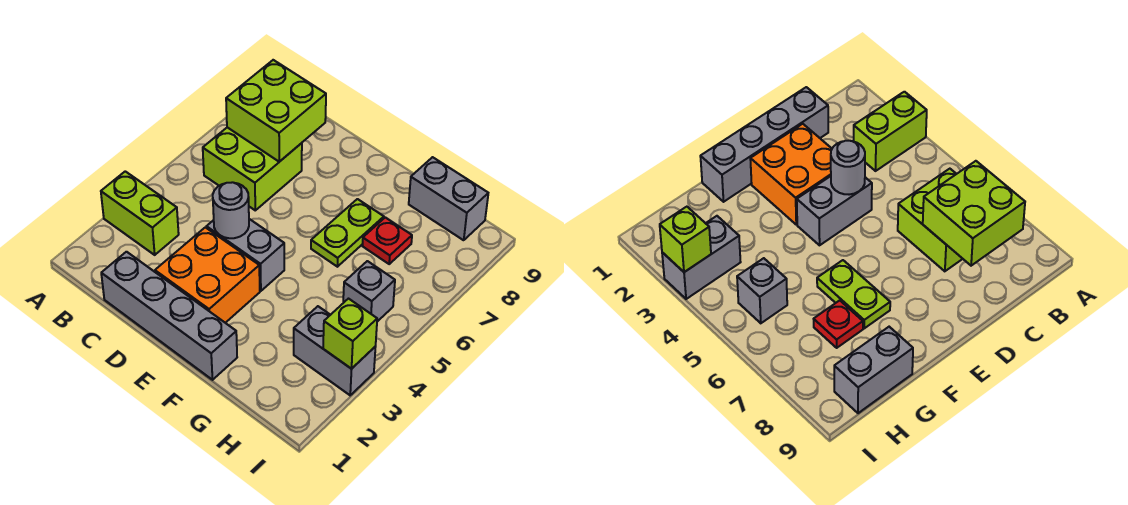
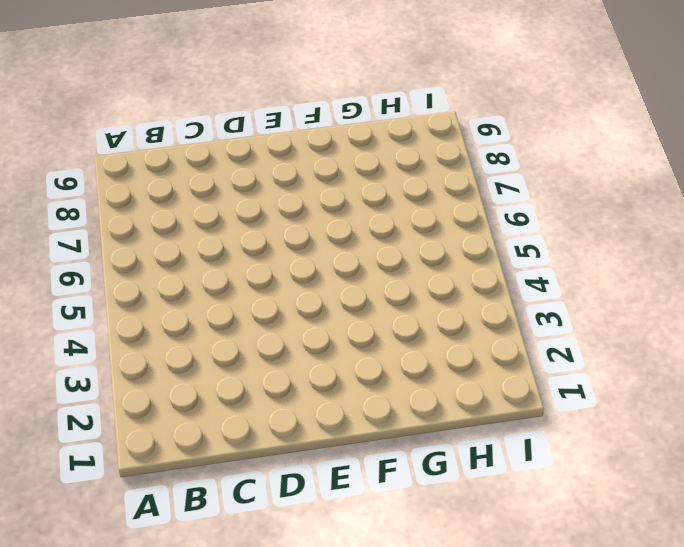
none -> lime 1x2 brick [101,171,179,255]
none -> lime 2x2 brick [203,127,302,210]
none -> grey 1x4 brick [101,252,237,380]

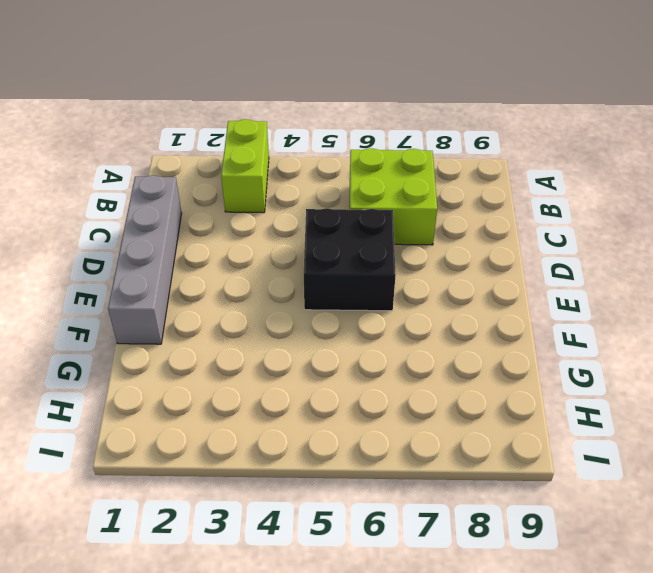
black 2x2 brick [304,208,396,311] -> none
none -> orange 2x2 brick [155,227,260,323]
none -> grey 1x2 brick [206,219,284,291]
none -> lime 1x2 plate [311,199,384,267]

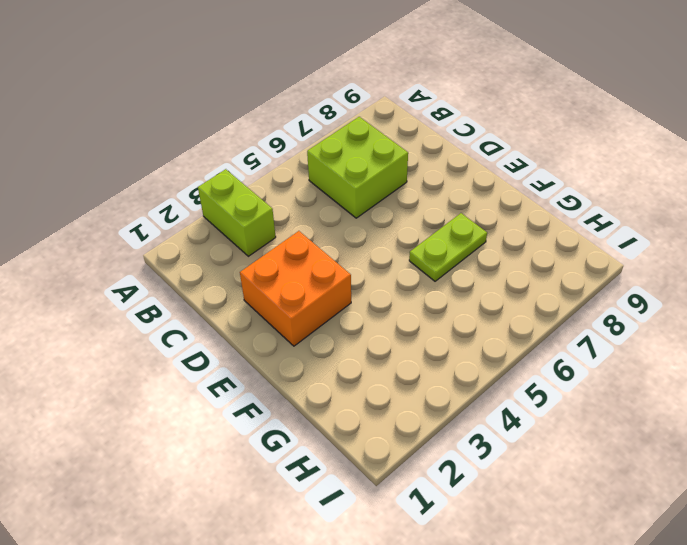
none -> grey 1x4 brick [101,252,237,380]
none -> grey 1x2 brick [206,219,284,291]
none -> red 1x1 plate [363,217,412,264]

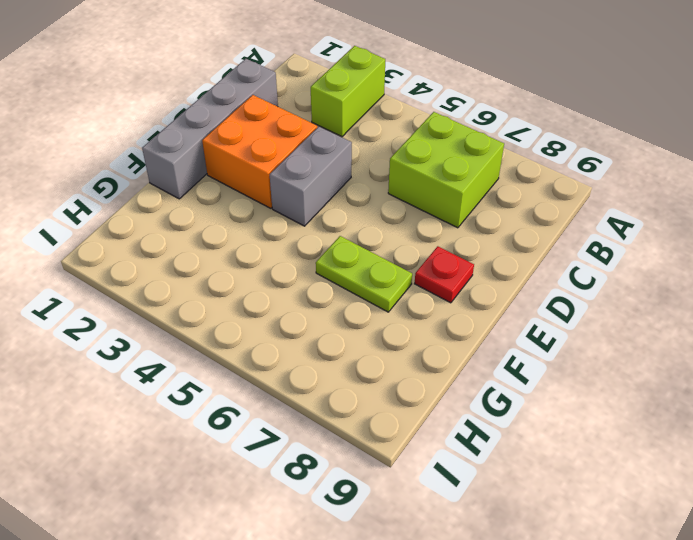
red 1x1 plate [415,246,474,303] -> red 1x1 plate moved to [363,217,412,264]
none -> grey 1x2 brick [409,157,488,240]
none -> grey 1x2 brick [294,306,375,395]
none -> grey 1x1 brick [343,261,395,322]

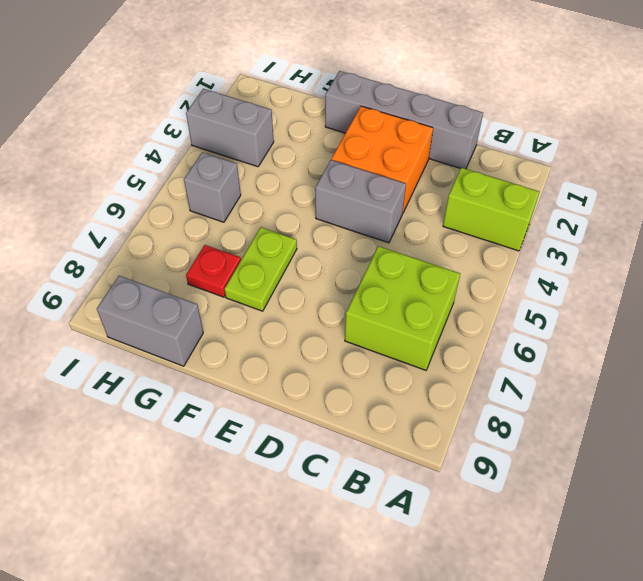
none -> lime 2x2 brick [226,60,326,162]
none -> grey 1x1 round brick [213,182,249,238]
none -> lime 1x1 brick [323,299,377,369]

